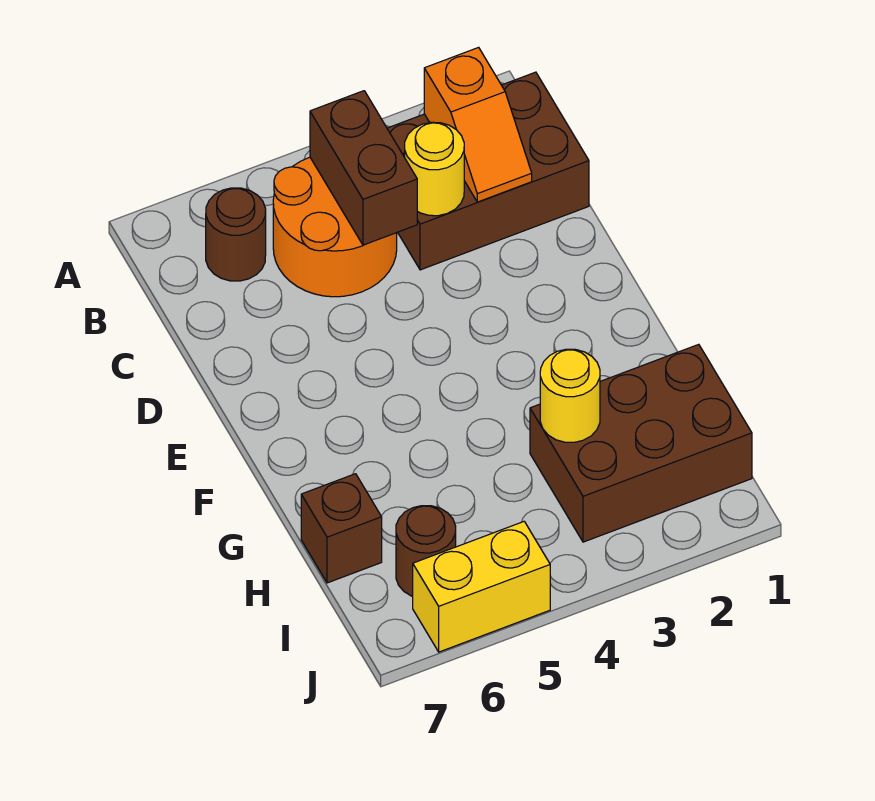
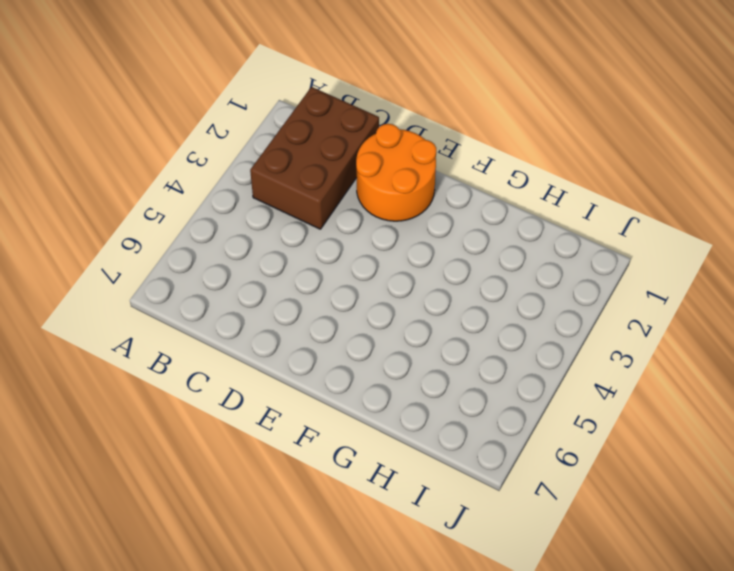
orange 2x2 round brick [356,124,436,221] -> orange 2x2 round brick moved to [273,157,397,297]
none -> brown 1x1 round brick [206,188,266,281]
none -> brown 2x3 brick [530,344,752,542]

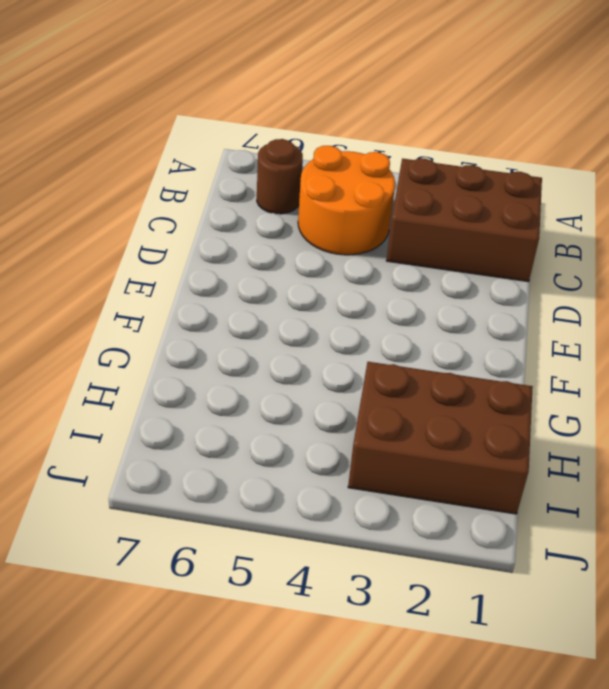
none -> brown 1x1 brick [301,474,382,583]
none -> brown 1x1 round brick [396,506,456,596]

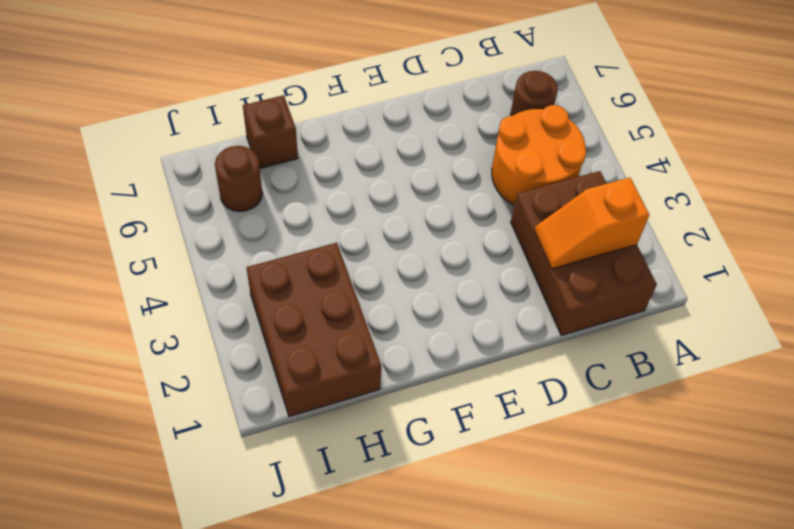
none -> yellow 1x2 brick [413,522,550,652]
none -> brown 1x2 brick [310,91,417,245]

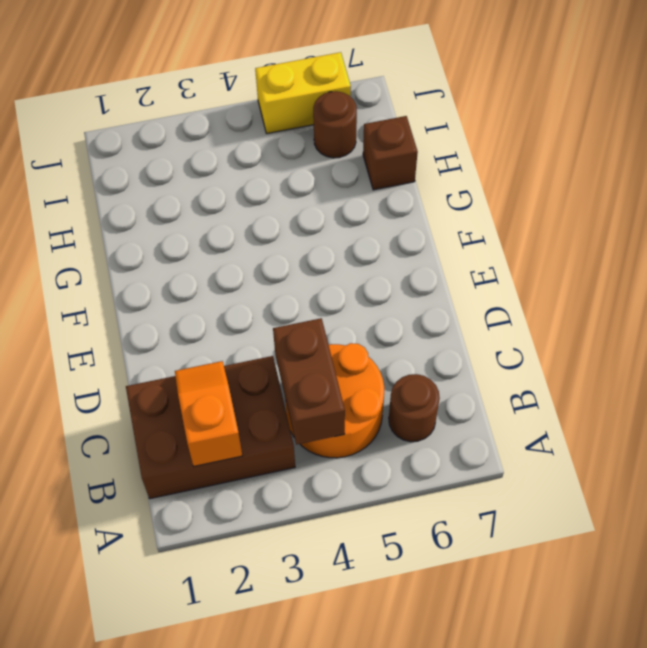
none -> brown 2x3 brick [530,344,752,542]
none -> yellow 1x1 round brick [405,122,464,216]

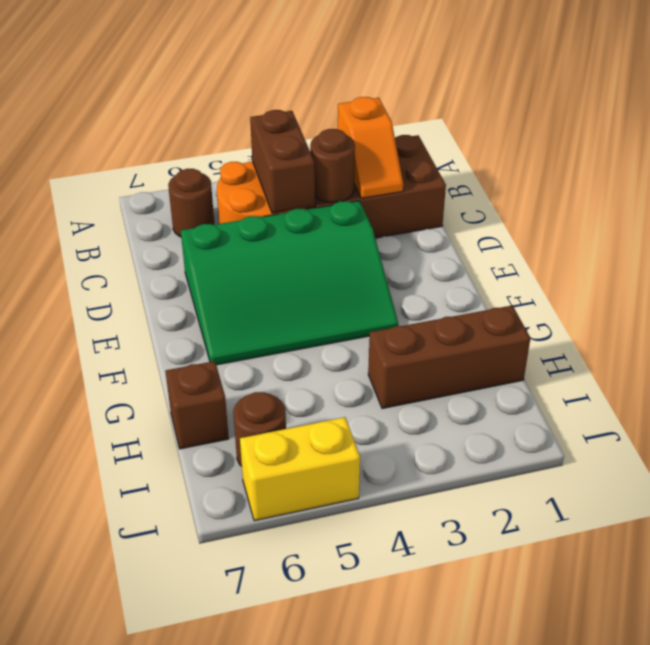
brown 1x1 round brick [310,129,355,203] -> yellow 1x1 round brick [405,122,464,216]
green 3x4 slope [181,201,398,365] -> none
brown 1x3 brick [368,306,530,409] -> brown 2x3 brick [530,344,752,542]
none -> yellow 1x1 round brick [540,349,600,442]

